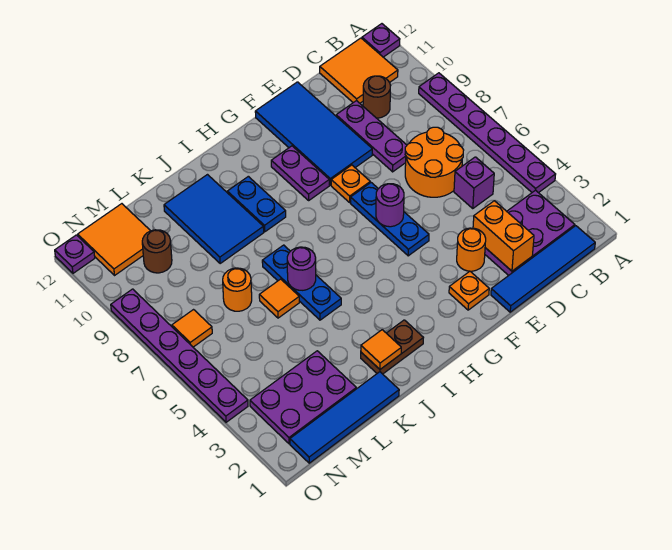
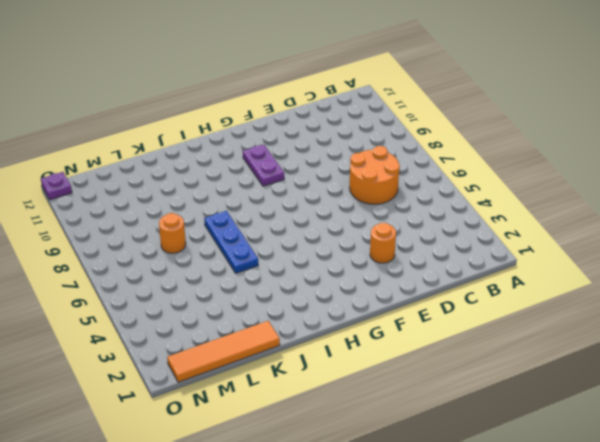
orange 1x4 tile [167,321,280,382] -> blue 1x4 tile [290,372,399,463]
none -> purple 1x6 plate [419,73,556,193]
none -> purple 1x1 plate [362,24,400,57]
none -> blue 1x4 tile [491,226,595,312]
none -> purple 2x3 plate [485,190,575,275]

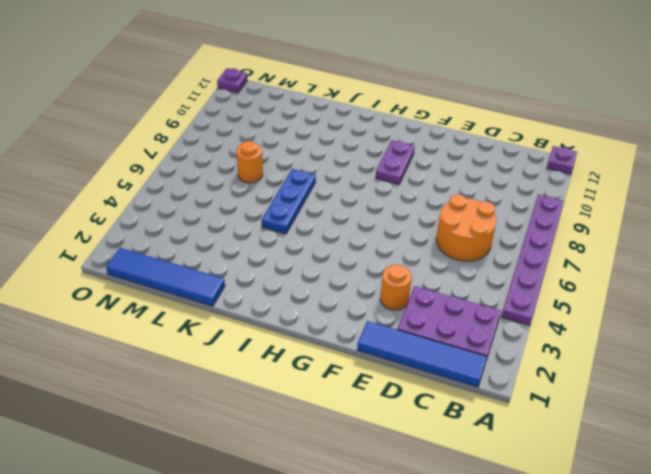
none -> orange 2x2 tile [320,38,398,103]
none -> purple 1x1 brick [454,157,494,208]
none -> brown 1x1 round brick [363,76,391,118]
none -> purple 1x3 plate [336,100,407,172]

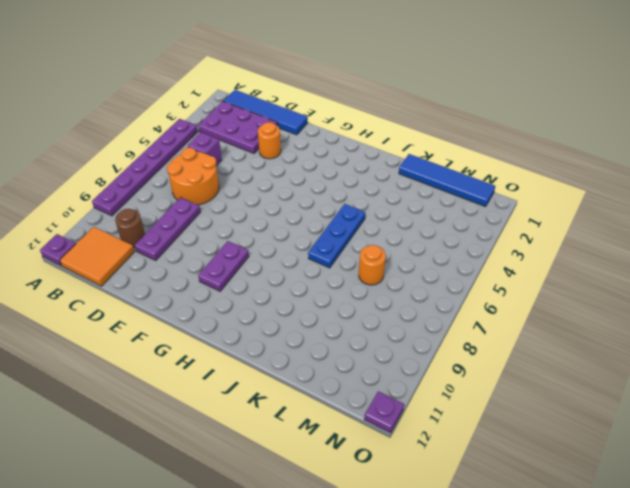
none -> blue 2x4 tile [255,82,372,185]
none -> orange 1x1 plate [449,271,489,310]
none -> blue 1x3 plate [351,183,429,256]
none -> orange 1x1 plate [331,165,370,202]

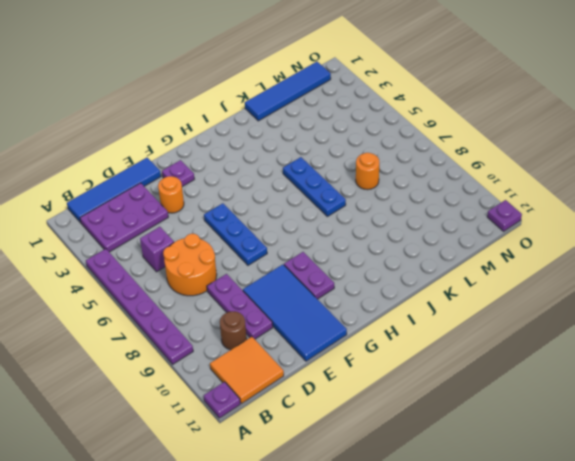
purple 1x1 plate [162,160,194,187] -> orange 1x1 plate [449,271,489,310]
none -> orange 1x1 plate [331,165,370,202]
none -> brown 1x2 plate [361,320,423,374]
none -> blue 1x2 plate [227,176,286,232]
none -> blue 2x3 tile [164,175,264,264]

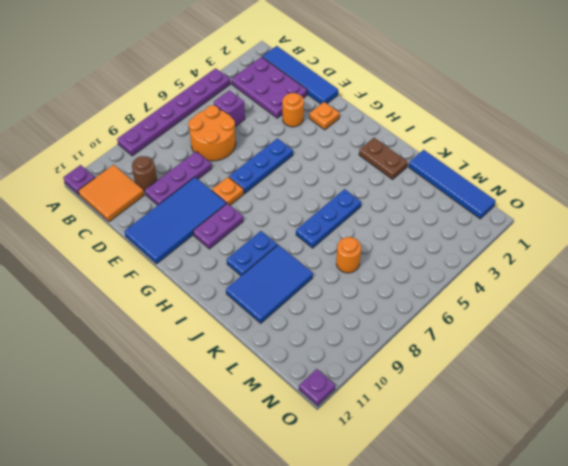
none -> orange 1x1 tile [259,279,299,318]
none -> purple 2x3 plate [250,351,356,444]
none -> brown 1x1 round brick [142,230,172,273]
none -> orange 2x2 tile [78,204,150,275]

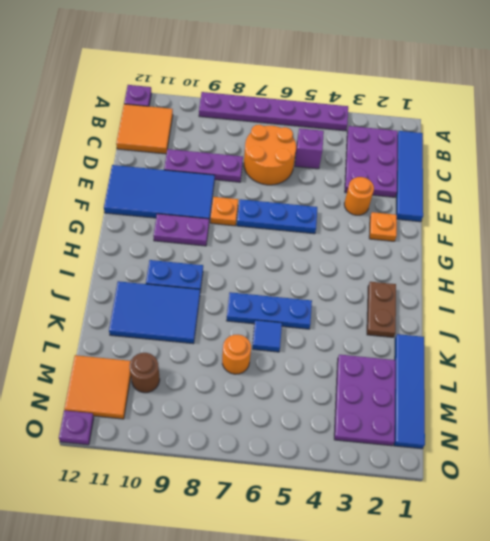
blue 1x1 tile [252,320,282,352] -> orange 1x1 tile [259,279,299,318]
none -> brown 1x1 round brick [363,76,391,118]
none -> orange 1x1 tile [172,310,212,347]
none -> purple 1x6 plate [111,289,248,422]
none -> orange 1x2 brick [473,201,534,271]

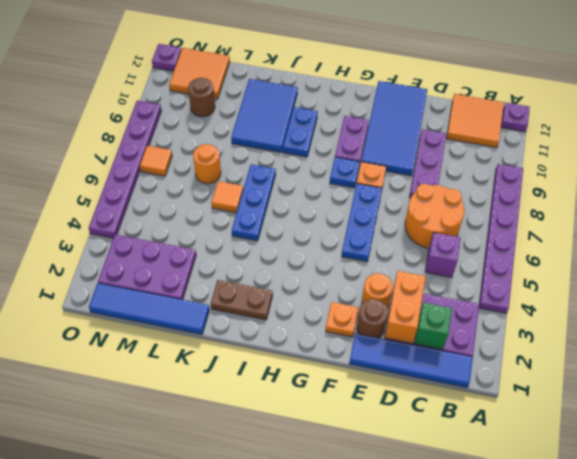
green 1x1 brick [415,303,452,349] -> none
brown 1x1 round brick [357,299,388,338] -> brown 1x1 round brick moved to [363,76,391,118]
blue 1x1 plate [330,157,360,188] -> none
none -> purple 1x1 round brick [376,184,404,227]
none -> orange 1x1 tile [361,330,401,369]
none -> purple 1x1 round brick [287,247,316,290]

